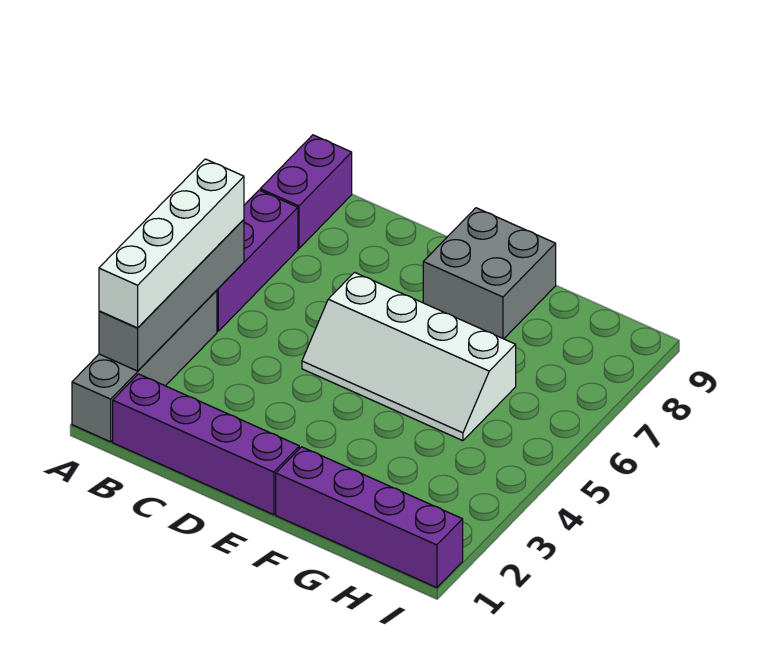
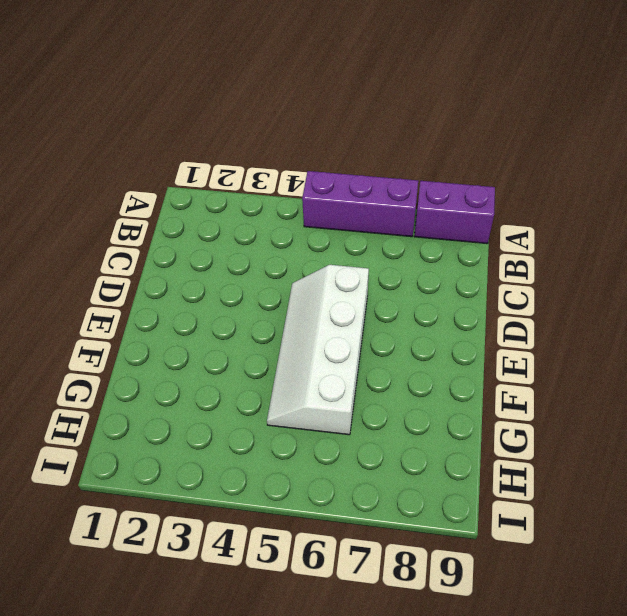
none -> grey 1x4 brick [72,290,217,442]
none -> purple 1x4 brick [113,374,299,515]

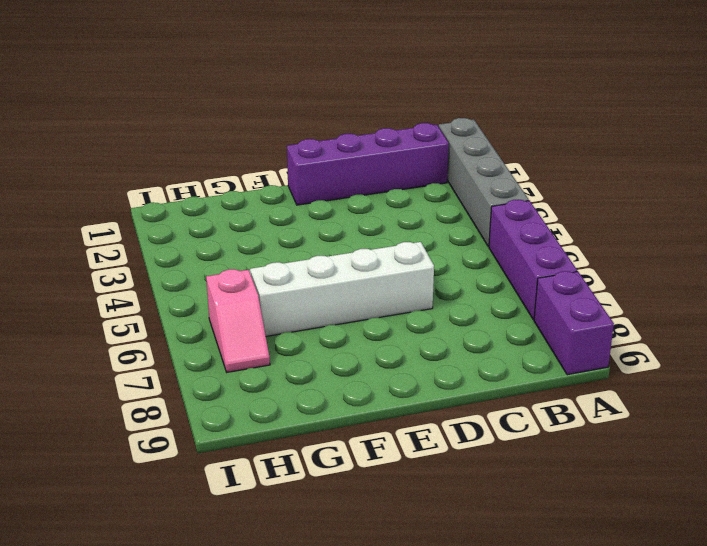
pink 1x2 slope [206,269,270,372] -> none
none -> grey 2x2 brick [423,208,556,339]
none -> purple 1x4 brick [276,447,463,588]

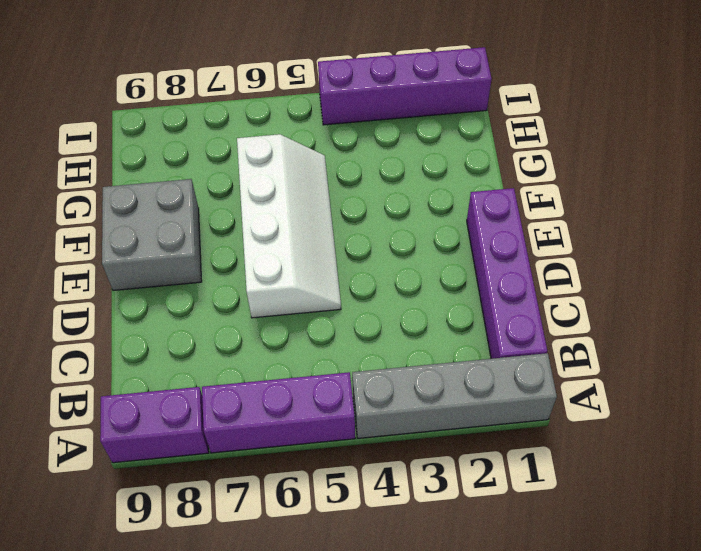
purple 1x4 brick [318,47,492,125] -> purple 1x4 brick turned to [276,447,463,588]
none -> grey 1x4 brick [99,220,244,371]
none -> white 1x4 brick [99,159,244,328]

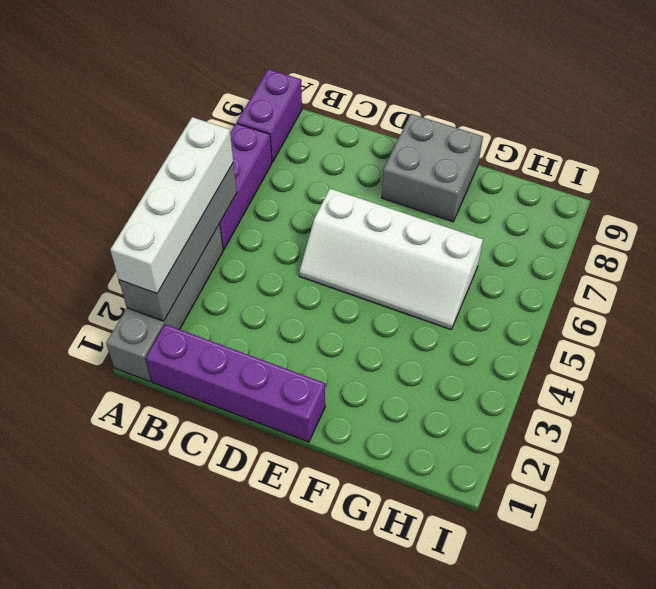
none -> purple 1x4 brick [276,447,463,588]

